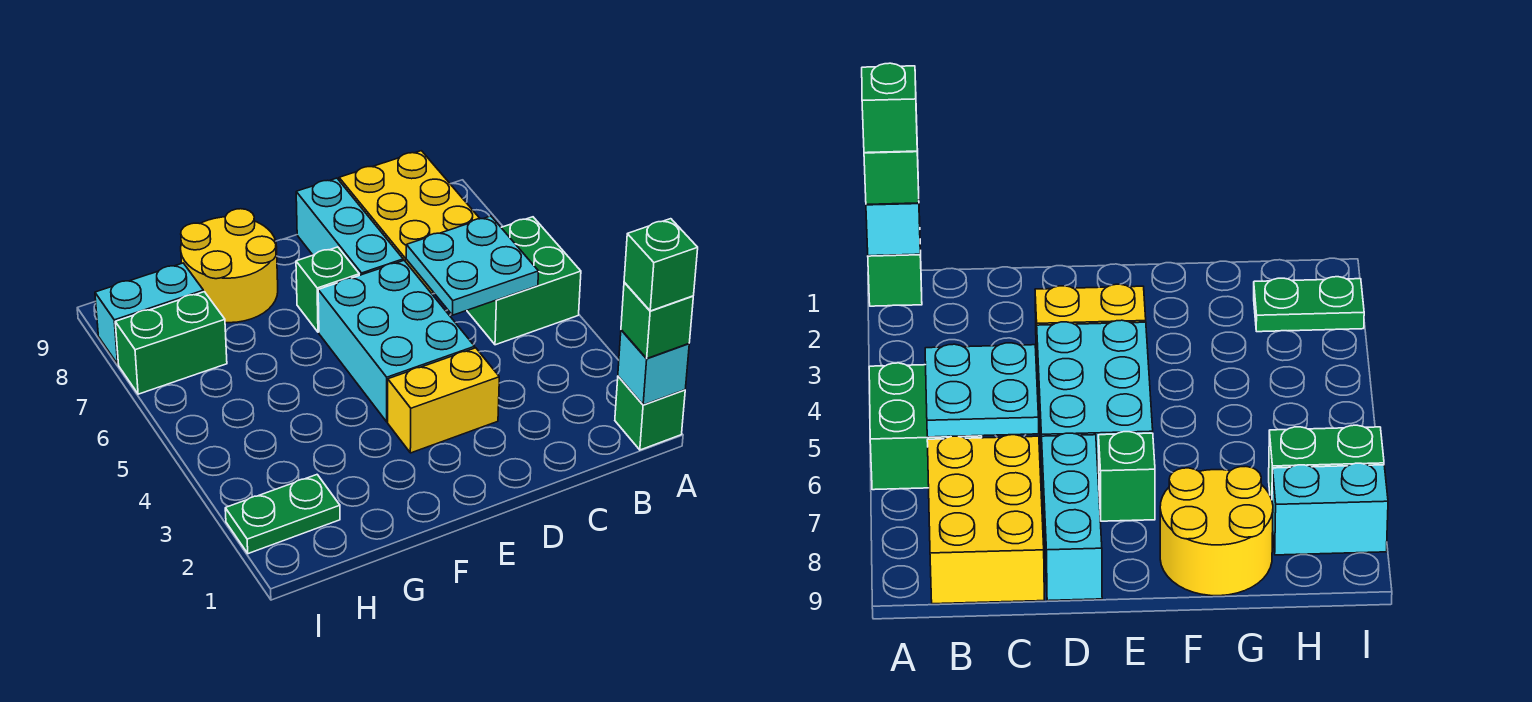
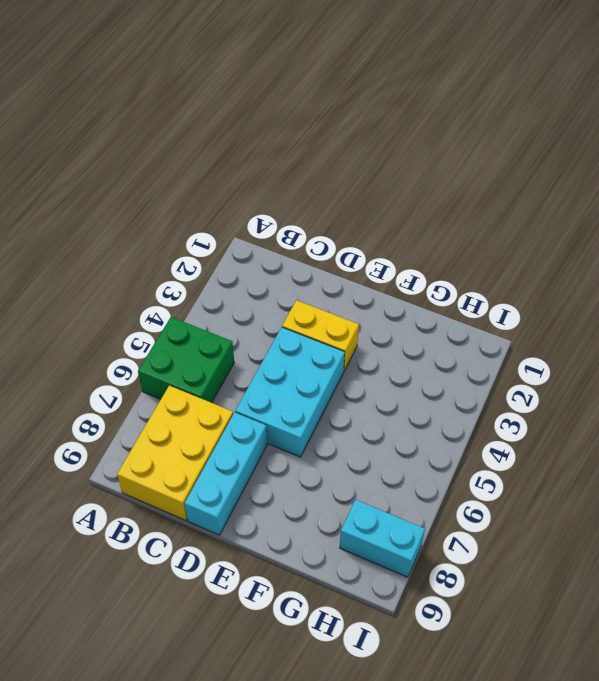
none -> green 1x1 brick [615,376,685,450]
none -> green 1x1 brick [296,247,359,332]
none -> yellow 2x2 round brick [181,209,278,323]

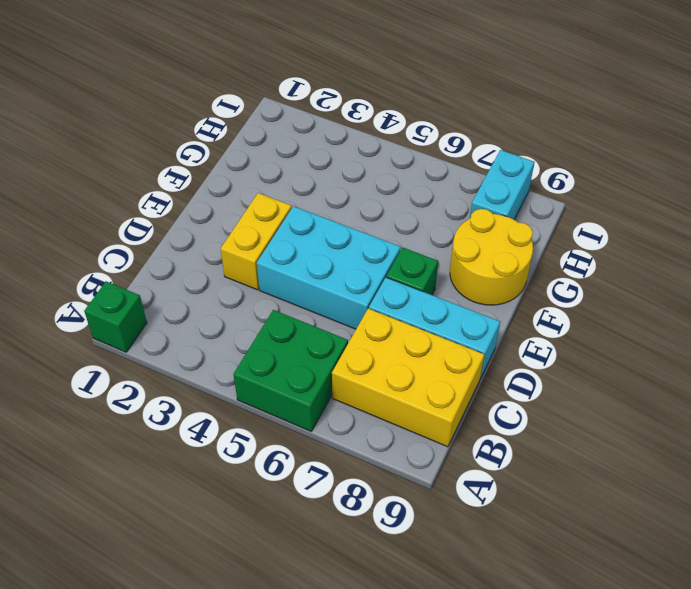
none -> green 1x2 plate [225,475,340,554]
none -> green 1x2 brick [115,292,227,394]
none -> cyan 1x1 brick [618,330,689,405]

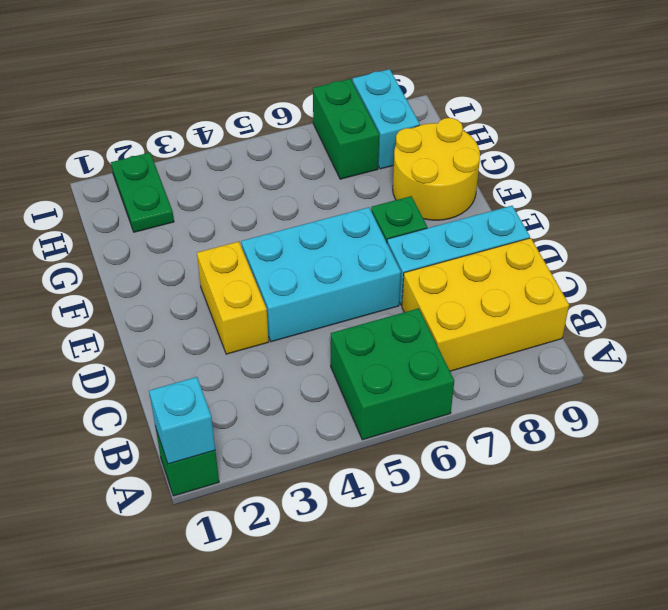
none -> cyan 2x2 plate [406,216,539,315]
none -> green 1x1 brick [621,283,693,358]
none -> green 1x1 brick [624,219,698,311]

